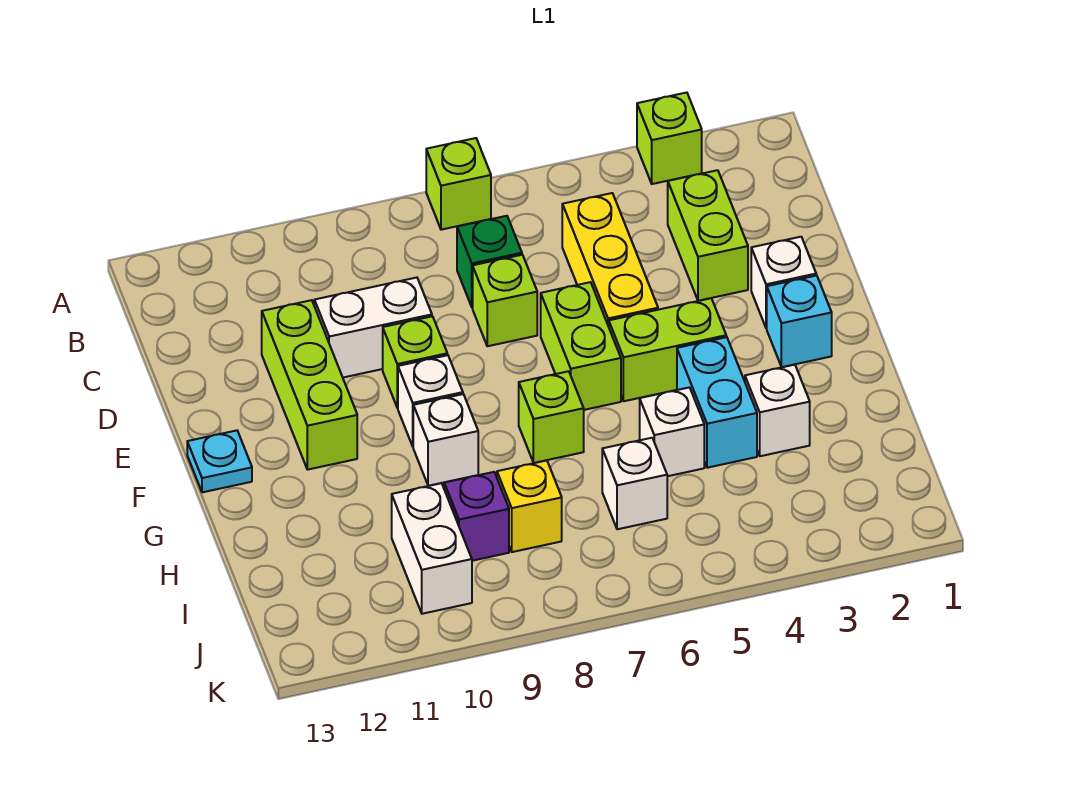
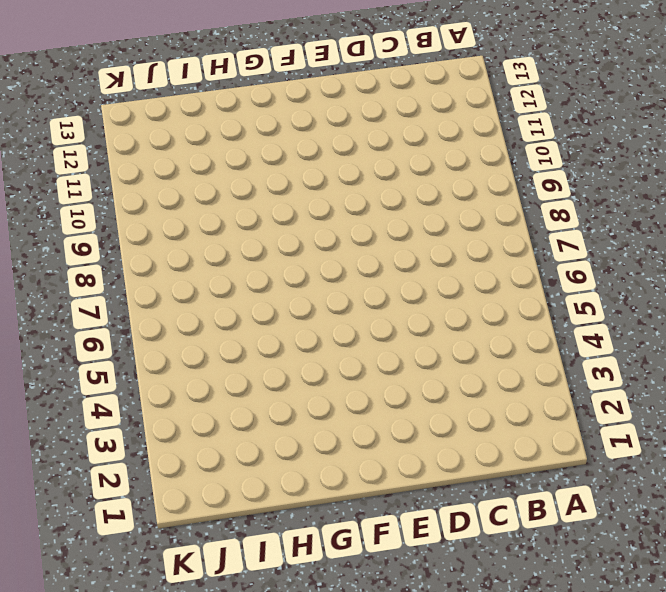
none -> lime 1x1 brick [637,93,702,184]
none -> lime 1x1 brick [426,138,491,230]
none -> lime 1x2 brick [668,170,748,301]

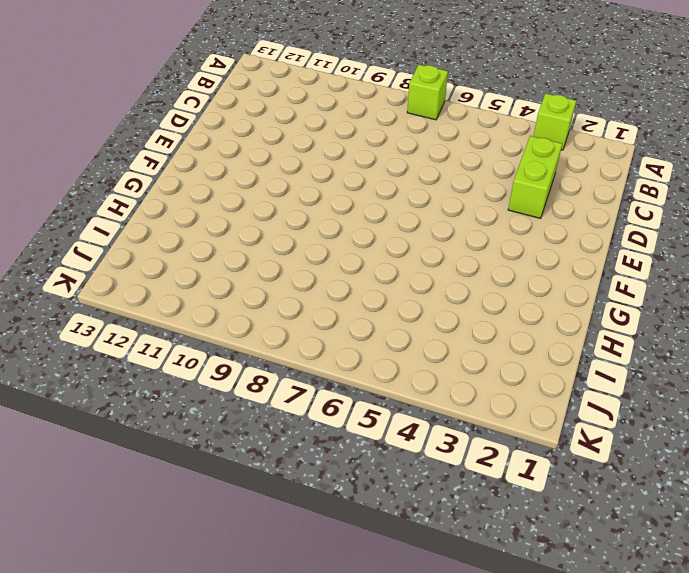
none -> yellow 1x3 brick [562,193,658,326]
none -> green 1x1 brick [457,216,522,307]
none -> lime 1x1 brick [473,255,537,346]

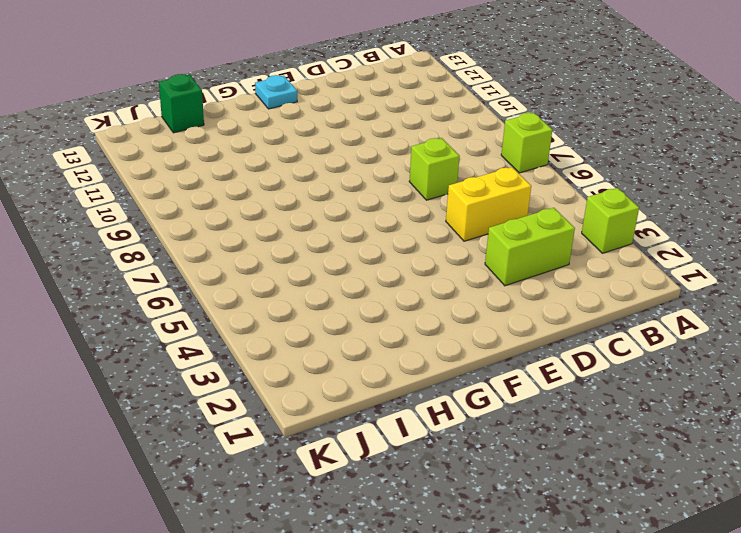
yellow 1x2 brick [446,167,531,241] -> yellow 1x3 brick [562,193,658,326]
green 1x1 brick [159,74,204,133] -> green 1x1 brick moved to [457,216,522,307]
none -> white 1x2 brick [314,278,432,377]
none -> lime 1x3 brick [262,300,357,470]
none -> white 1x1 brick [751,237,816,328]

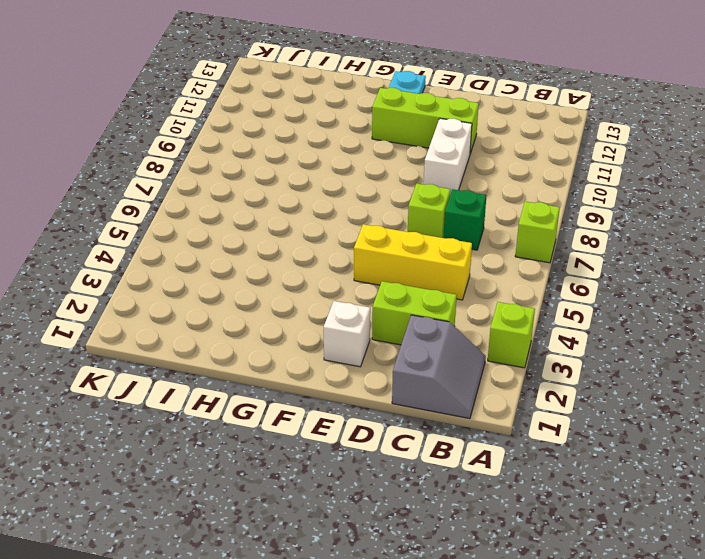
grey 2x2 slope [392,315,486,419] -> none
none -> lime 1x2 brick [541,282,621,410]
none -> lime 1x1 brick [383,316,447,408]
none -> cyan 1x1 brick [767,275,832,367]

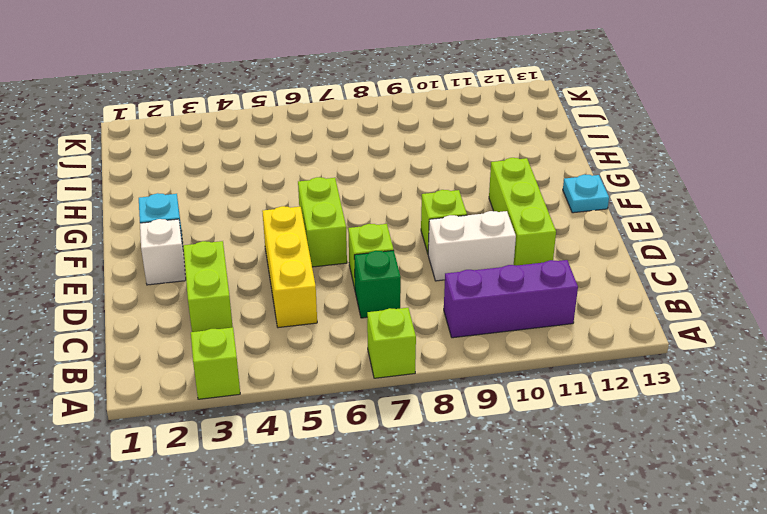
purple 1x3 brick [444,260,578,338] -> none
none -> lime 1x2 brick [609,298,726,401]
none -> white 1x1 brick [398,355,463,446]
none -> cyan 1x2 brick [677,337,757,468]

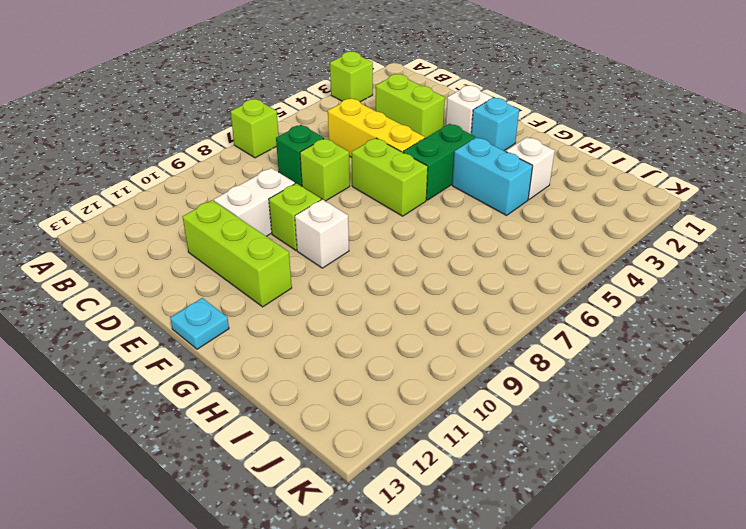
green 1x2 brick [403,124,475,200] -> lime 1x2 brick [609,298,726,401]
none -> lime 1x1 brick [519,371,584,463]
none -> white 1x1 brick [413,394,478,486]
none -> white 1x1 brick [640,387,704,476]

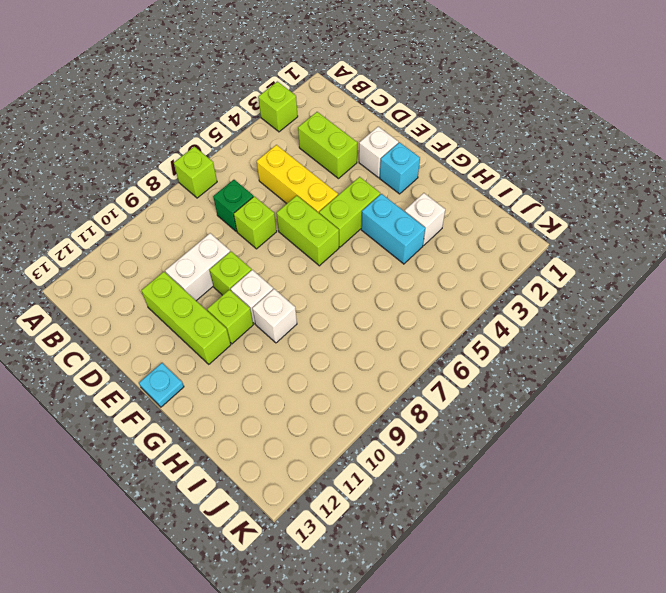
lime 1x1 brick [207,290,253,344] -> lime 1x1 brick moved to [519,371,584,463]
none -> white 1x1 brick [640,387,704,476]
none -> white 1x1 brick [602,438,667,529]
none -> yellow 1x1 brick [497,460,562,552]

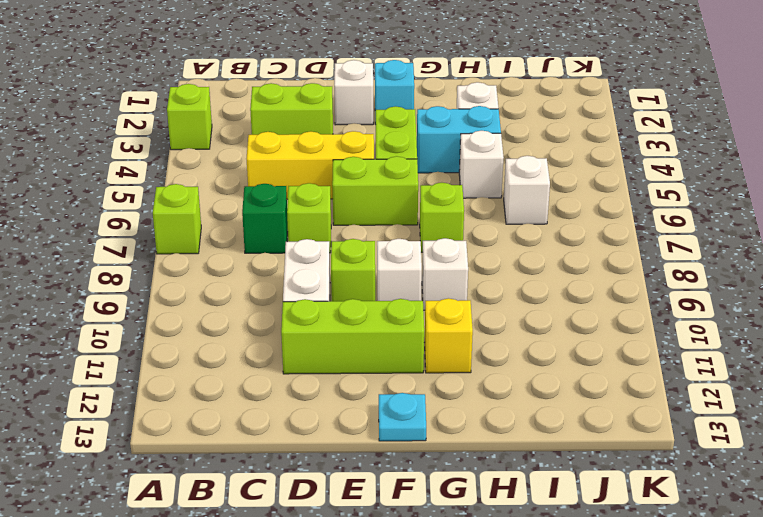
yellow 1x1 brick [425,298,473,373] -> yellow 1x1 brick moved to [497,460,562,552]
none -> purple 1x1 brick [444,472,509,561]
none -> white 1x2 brick [392,483,472,614]

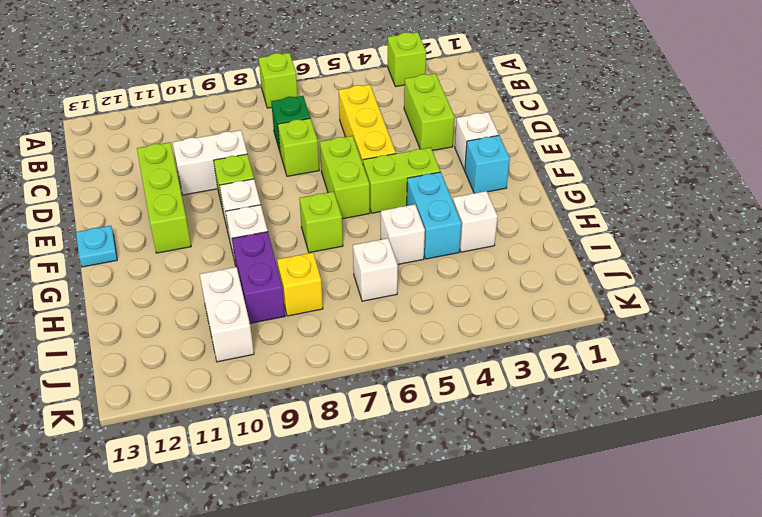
purple 1x2 brick [232,232,285,323] -> purple 1x1 brick [444,472,509,561]

